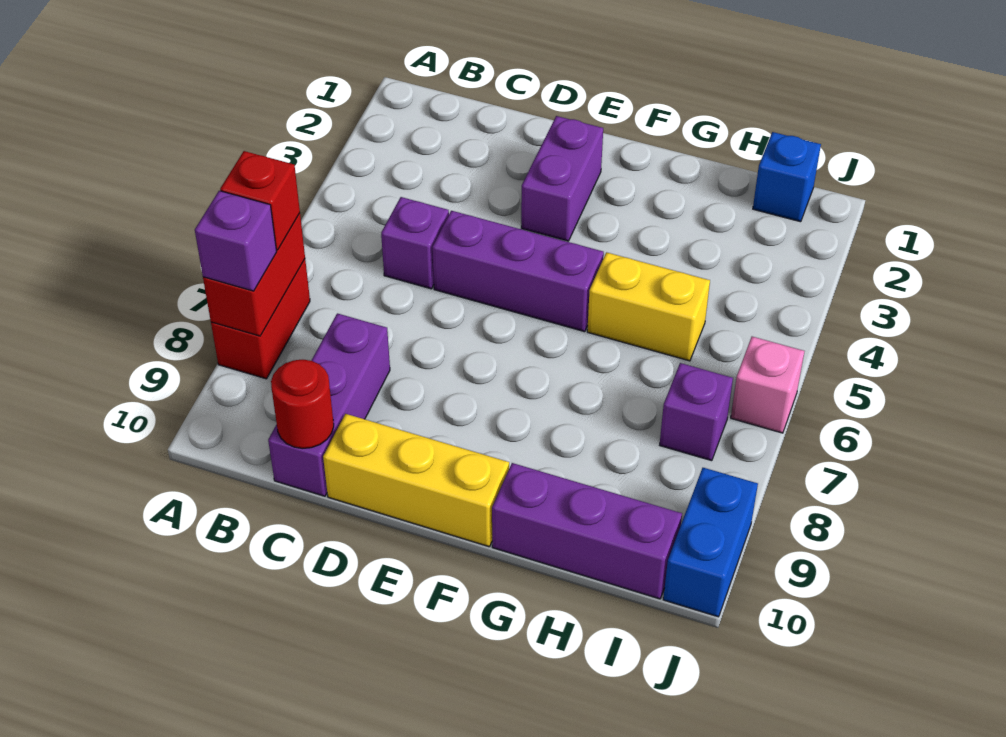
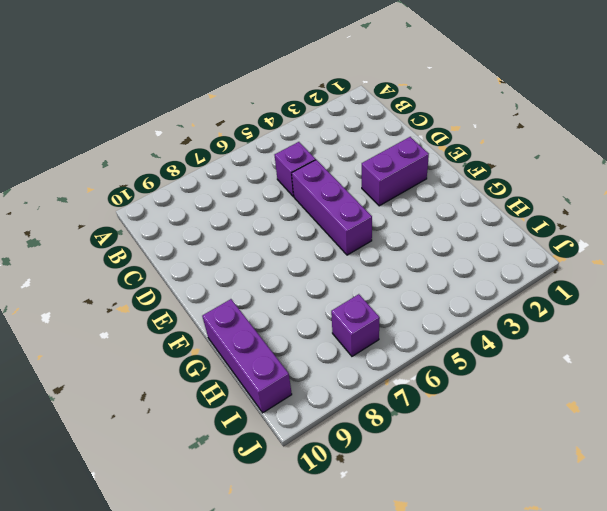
none -> red 1x2 brick [211,259,310,379]
none -> purple 1x3 brick [268,313,390,496]
none -> yellow 1x3 brick [323,414,509,547]

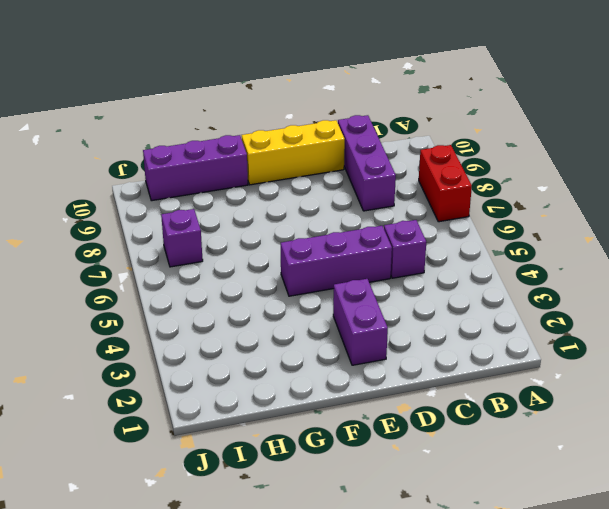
none -> yellow 1x2 brick [587,252,710,361]
none -> blue 1x1 brick [753,132,821,222]
none -> pink 1x1 brick [731,337,804,433]

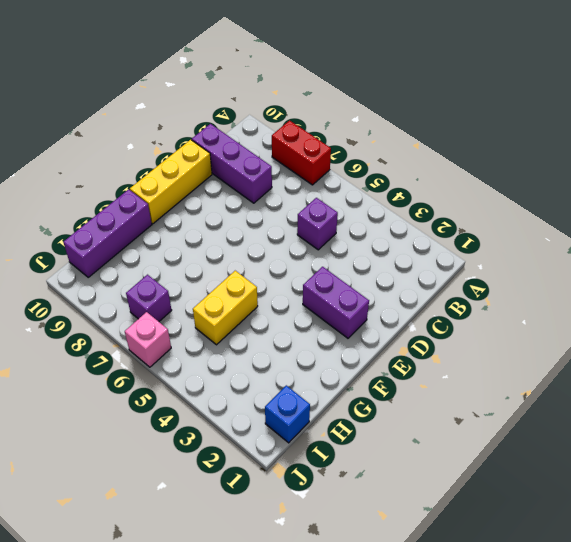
none -> purple 1x3 brick [432,211,604,332]
none -> blue 1x2 brick [663,468,758,617]
none -> red 1x2 brick [203,213,305,336]

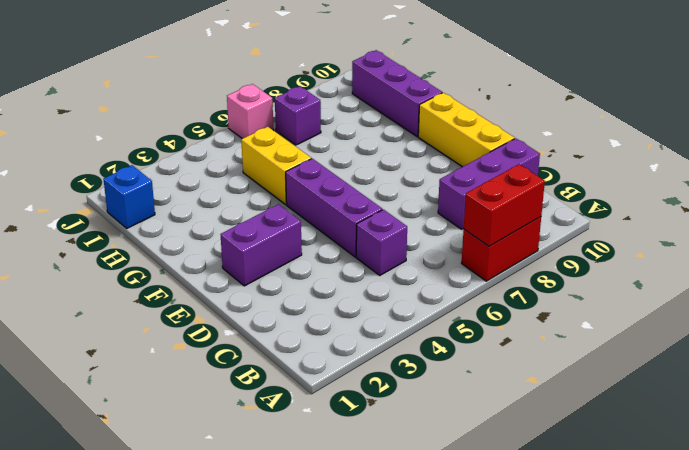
none -> blue 1x2 brick [663,468,758,617]
none -> red 1x1 round brick [271,360,334,448]
none -> red 1x1 brick [220,151,300,250]

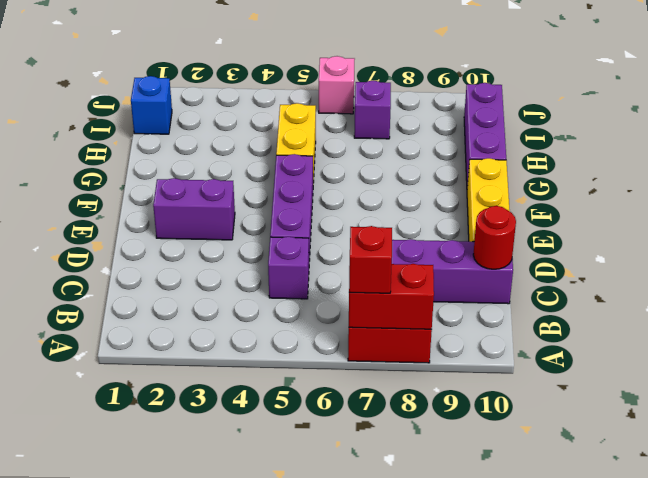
none -> blue 1x2 brick [663,468,758,617]
none -> purple 1x1 brick [195,191,277,291]

